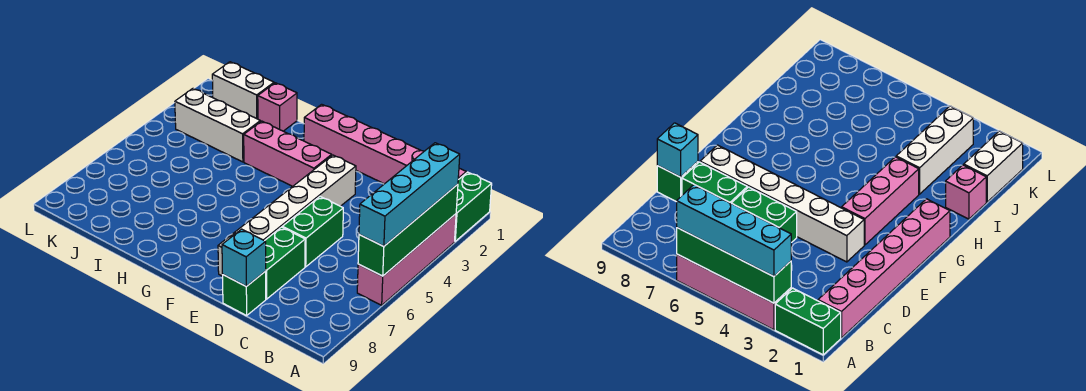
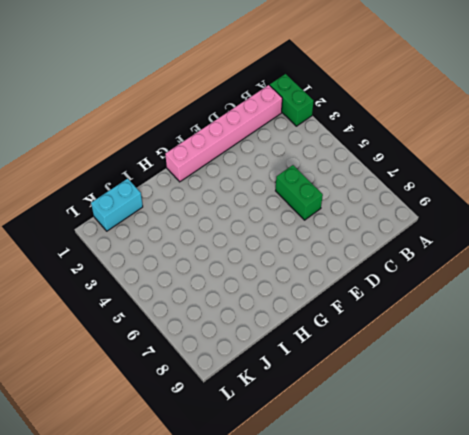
cyan 1x2 brick [91,178,143,231] -> white 1x2 brick [212,62,274,119]
none -> pink 1x4 brick [357,214,456,305]
none -> green 1x2 brick [265,227,305,299]
none -> green 1x1 brick [223,271,266,316]

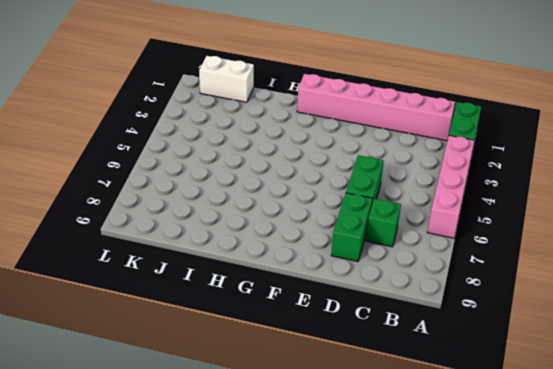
green 1x1 brick [366,199,401,247] -> green 1x1 brick moved to [223,271,266,316]
none -> white 1x6 brick [218,155,356,276]
none -> pink 1x3 brick [244,121,332,186]
none -> pink 1x1 brick [258,83,297,131]

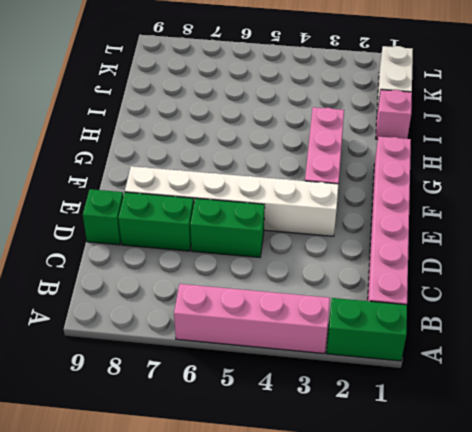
none -> white 1x3 brick [175,89,260,162]
none -> green 1x4 brick [358,184,458,276]
none -> cyan 1x1 brick [222,229,266,286]

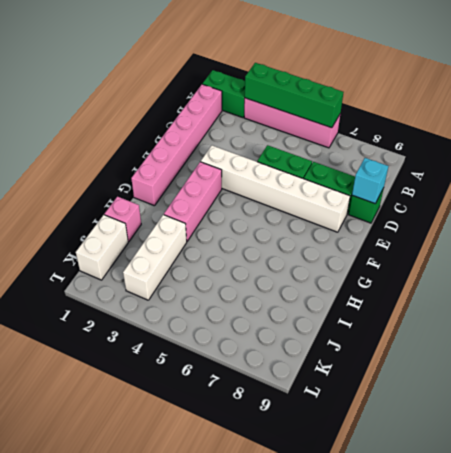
none -> cyan 1x4 brick [359,143,460,246]

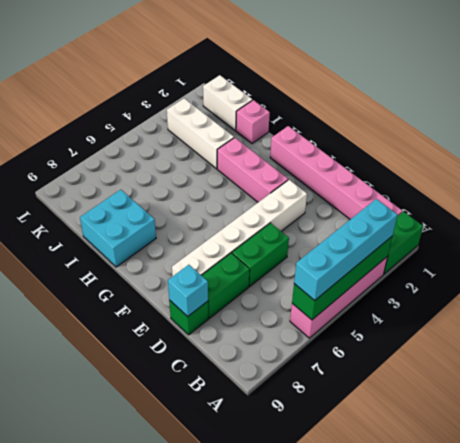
cyan 2x2 brick [80,190,156,267] -> none

